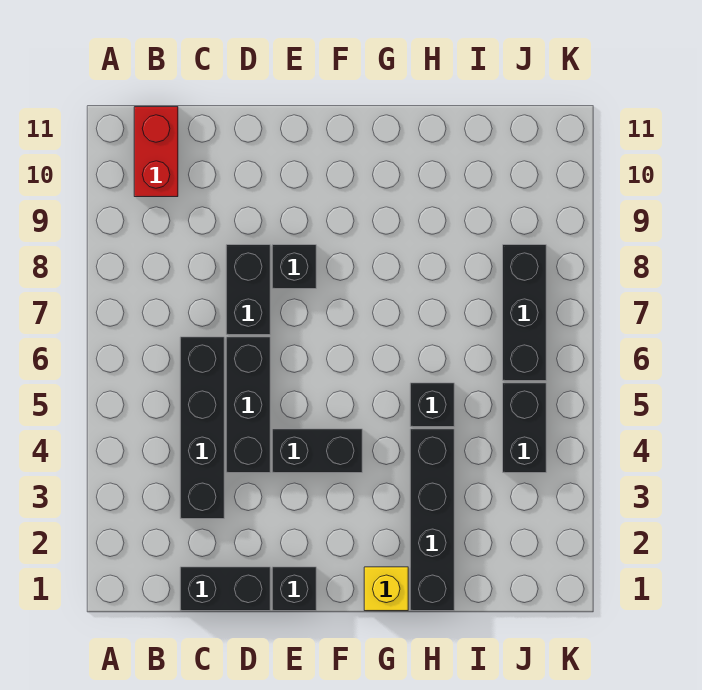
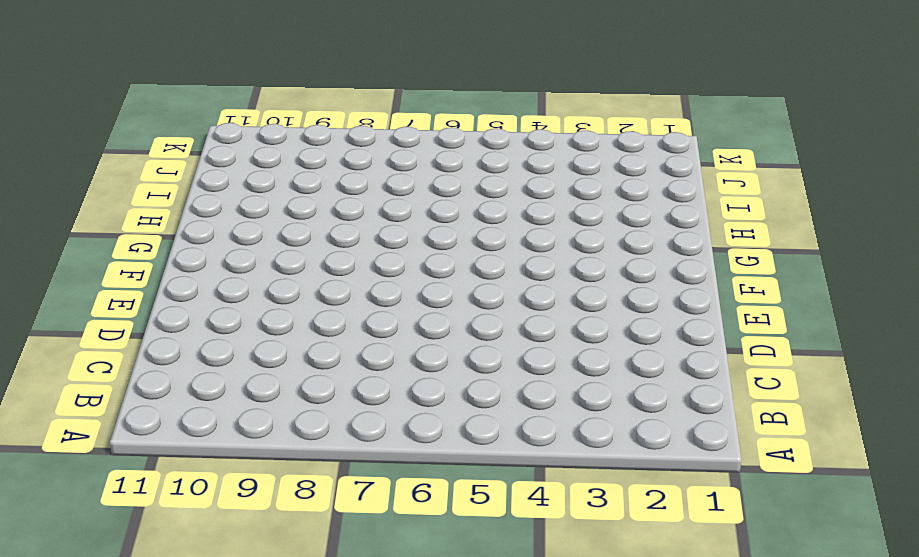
none -> red 1x2 brick [134,107,178,197]
none -> black 1x2 brick [180,567,270,611]
none -> black 1x4 brick [180,337,224,519]

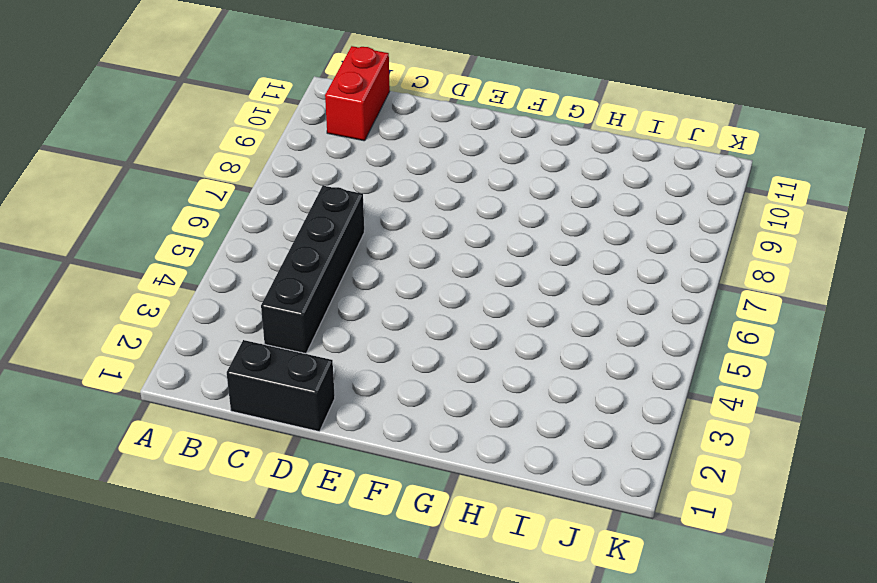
none -> black 1x3 brick [226,337,270,473]
none -> black 1x2 brick [226,245,270,335]
none -> black 1x1 brick [272,567,316,611]

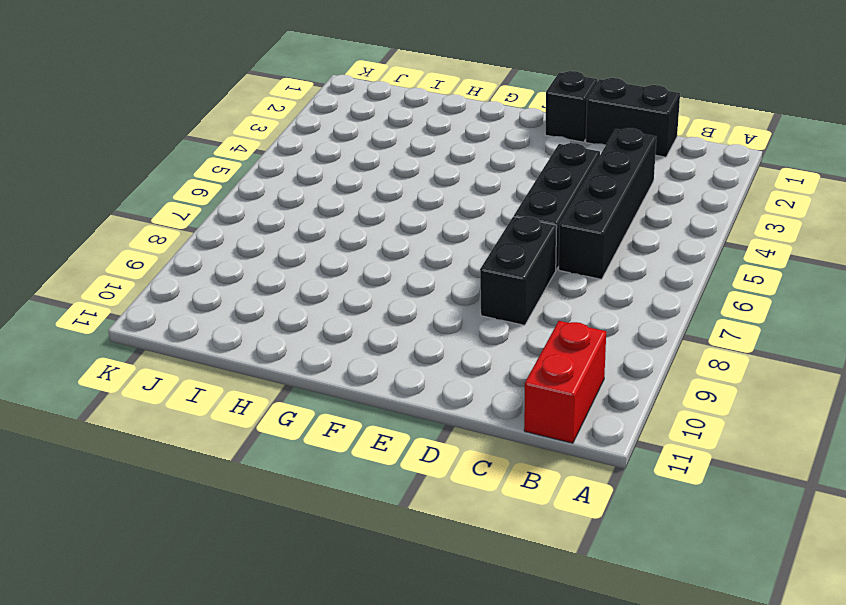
none -> black 1x2 brick [272,429,362,473]
none -> black 1x1 brick [272,245,316,289]
none -> yellow 1x1 brick [364,567,408,611]

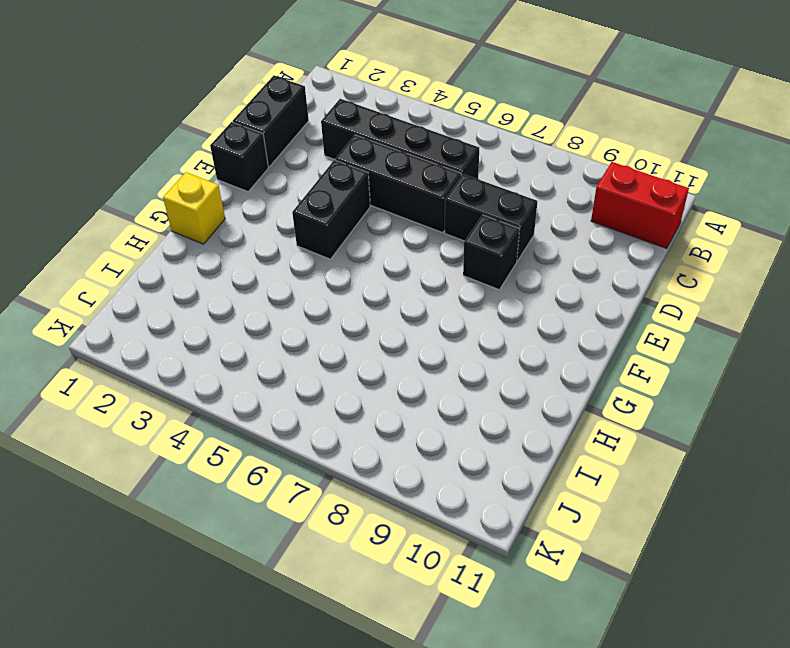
none -> black 1x4 brick [410,429,454,611]
none -> black 1x1 brick [410,383,454,427]
none -> black 1x2 brick [503,383,546,473]

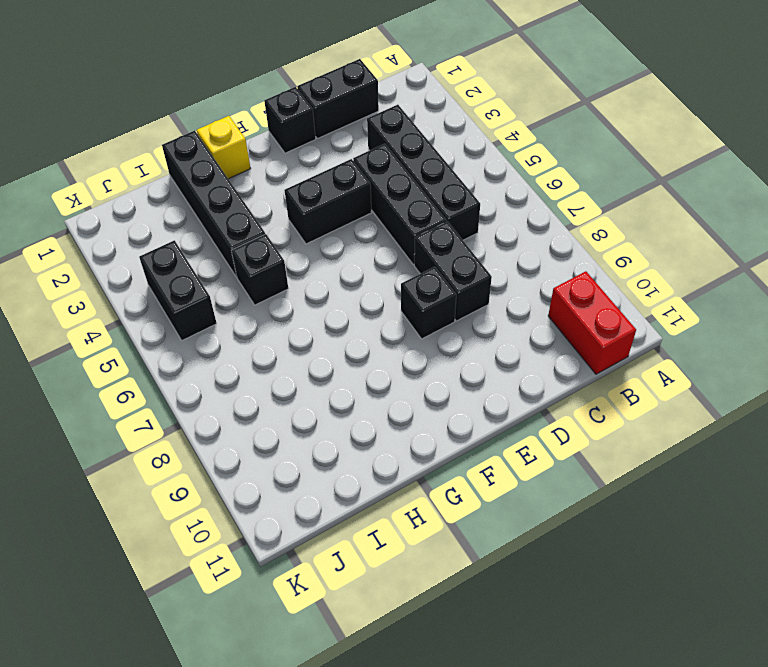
none -> black 1x3 brick [503,245,546,381]

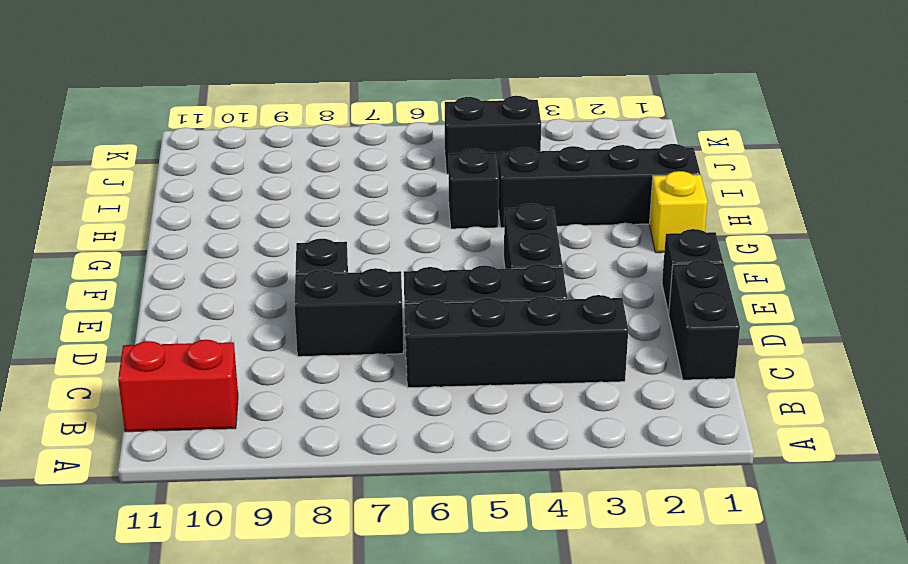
none -> black 1x3 brick [503,245,546,381]

